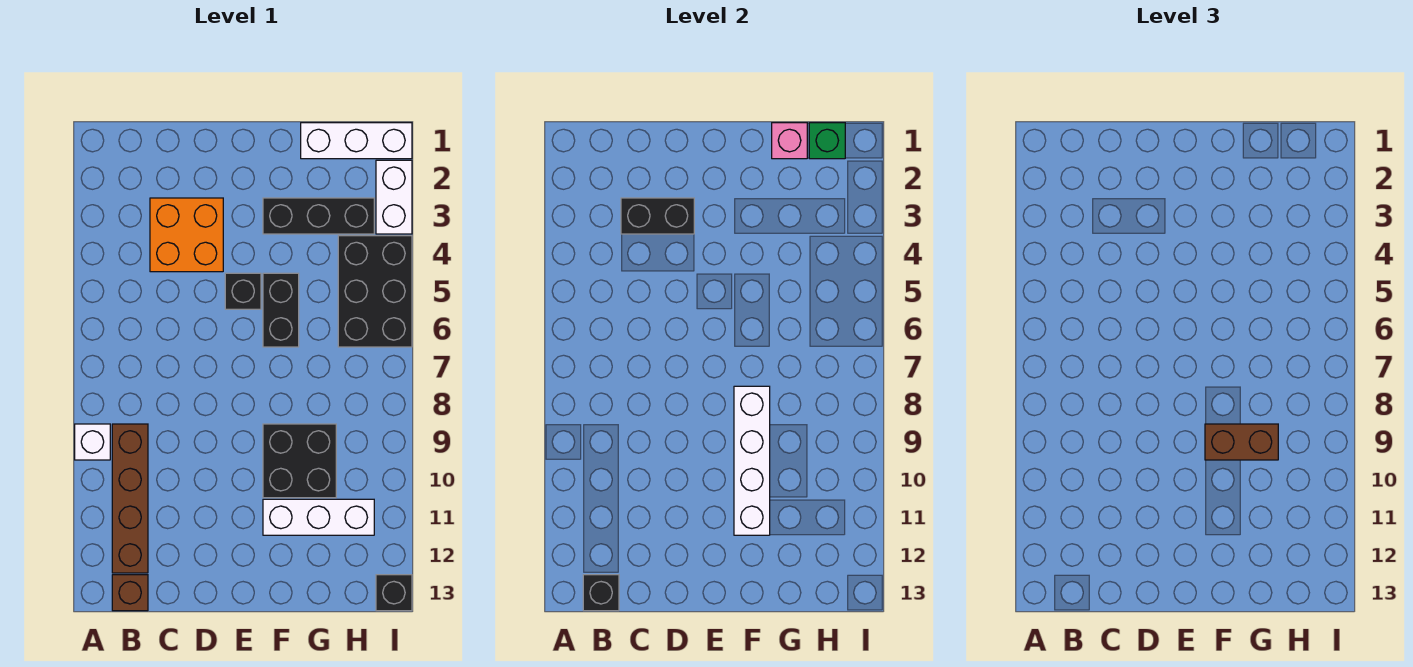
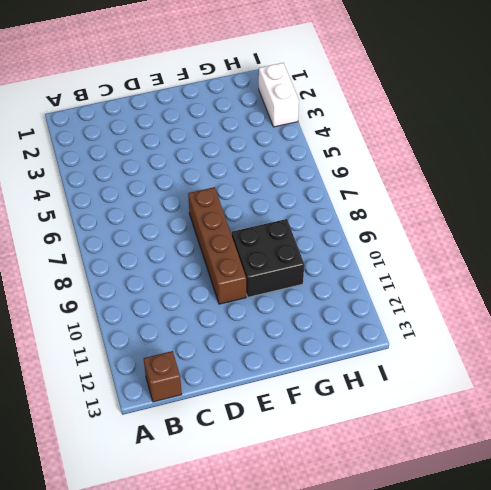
brown 1x4 brick [188,187,246,304] -> brown 1x4 brick moved to [112,424,148,573]
none -> white 1x1 brick [75,424,110,460]
none -> orange 2x2 brick [150,198,223,272]
none -> black 1x1 brick [225,273,261,309]

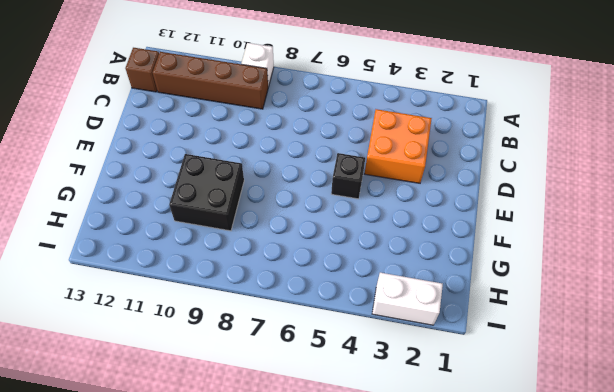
none -> black 1x3 brick [263,198,374,234]
none -> black 1x2 brick [263,273,299,347]
none -> white 1x3 brick [263,499,374,535]

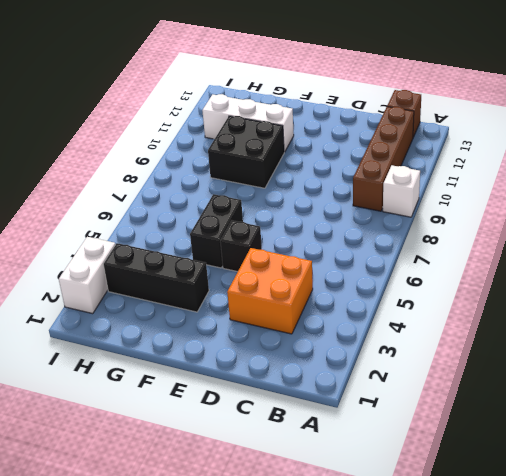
none -> white 1x3 brick [301,123,412,159]
none -> black 2x3 brick [338,236,412,347]
none -> black 1x1 brick [376,575,412,611]

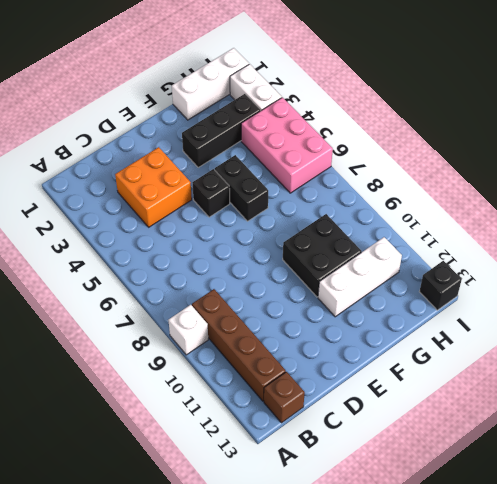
pink 2x3 brick [241,97,333,193] -> black 2x3 brick [338,236,412,347]
none -> black 1x1 brick [583,575,619,611]
none -> black 1x2 brick [621,198,694,234]
none -> white 1x4 brick [734,386,770,535]

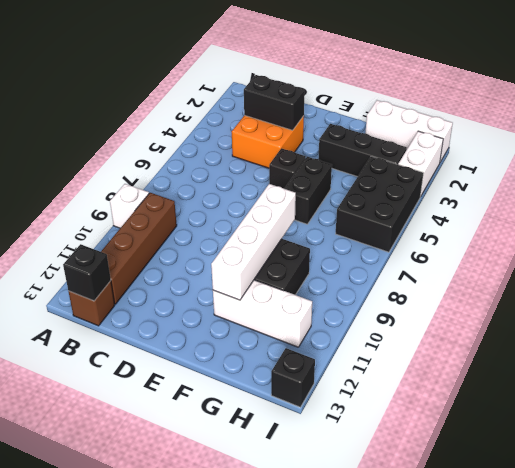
none -> pink 1x1 brick [772,123,807,159]
none -> green 1x1 brick [809,123,845,159]
none -> brown 1x2 brick [1205,424,1278,460]

